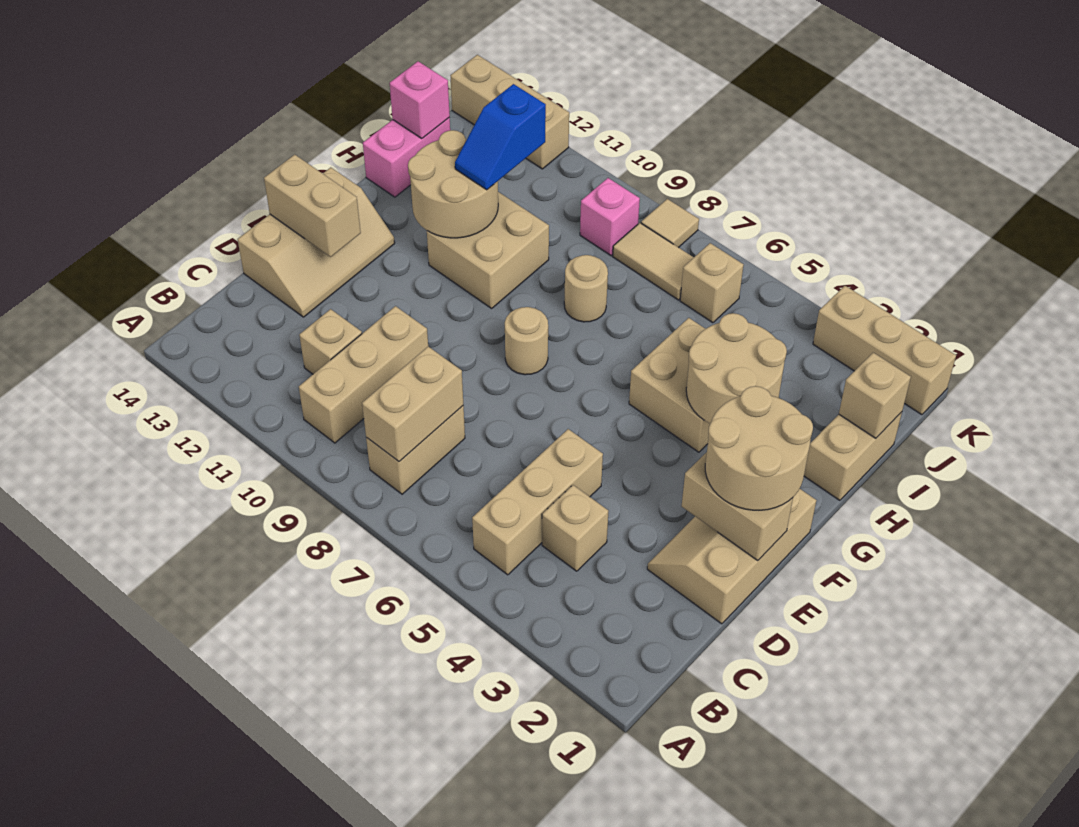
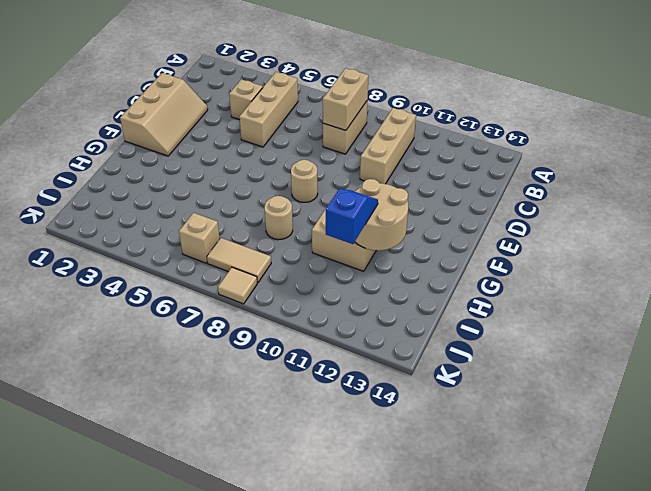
none -> tan 1x1 brick [299,309,362,374]
none -> tan 2x3 slope [238,167,395,317]
none -> tan 2x2 brick [629,318,710,452]

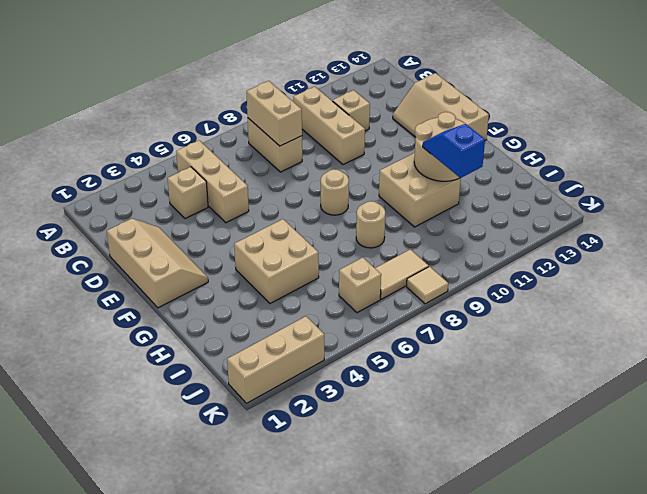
none -> tan 1x2 brick [804,412,902,500]
none -> pink 1x2 brick [363,118,450,197]
none -> pink 1x1 brick [580,178,640,256]

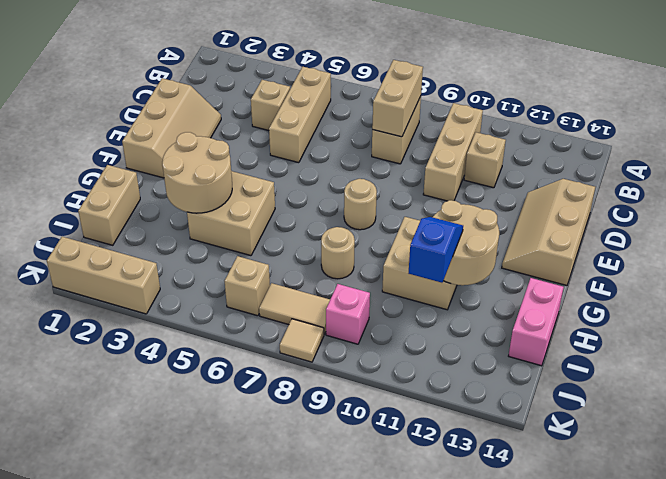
none -> tan 1x3 brick [450,55,569,169]
none -> tan 1x2 brick [682,452,793,561]
none -> tan 1x2 brick [264,155,361,257]

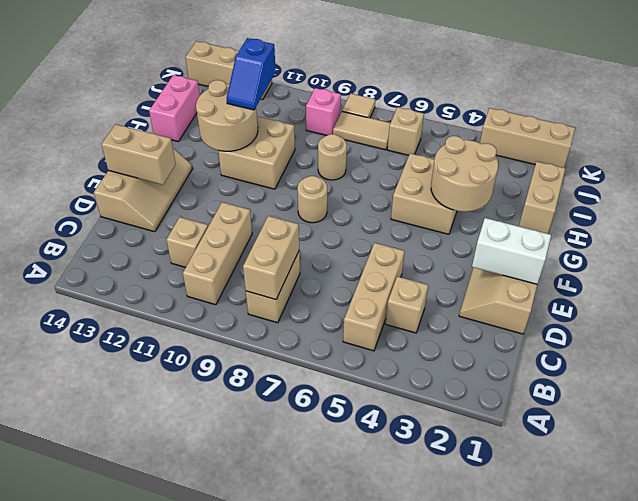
white 1x2 brick [472,218,551,284] -> tan 1x2 brick [682,452,793,561]
none -> tan 1x1 brick [839,353,911,438]
none -> pink 1x1 brick [390,61,450,138]
none -> tan 2x2 round brick [705,386,813,510]

